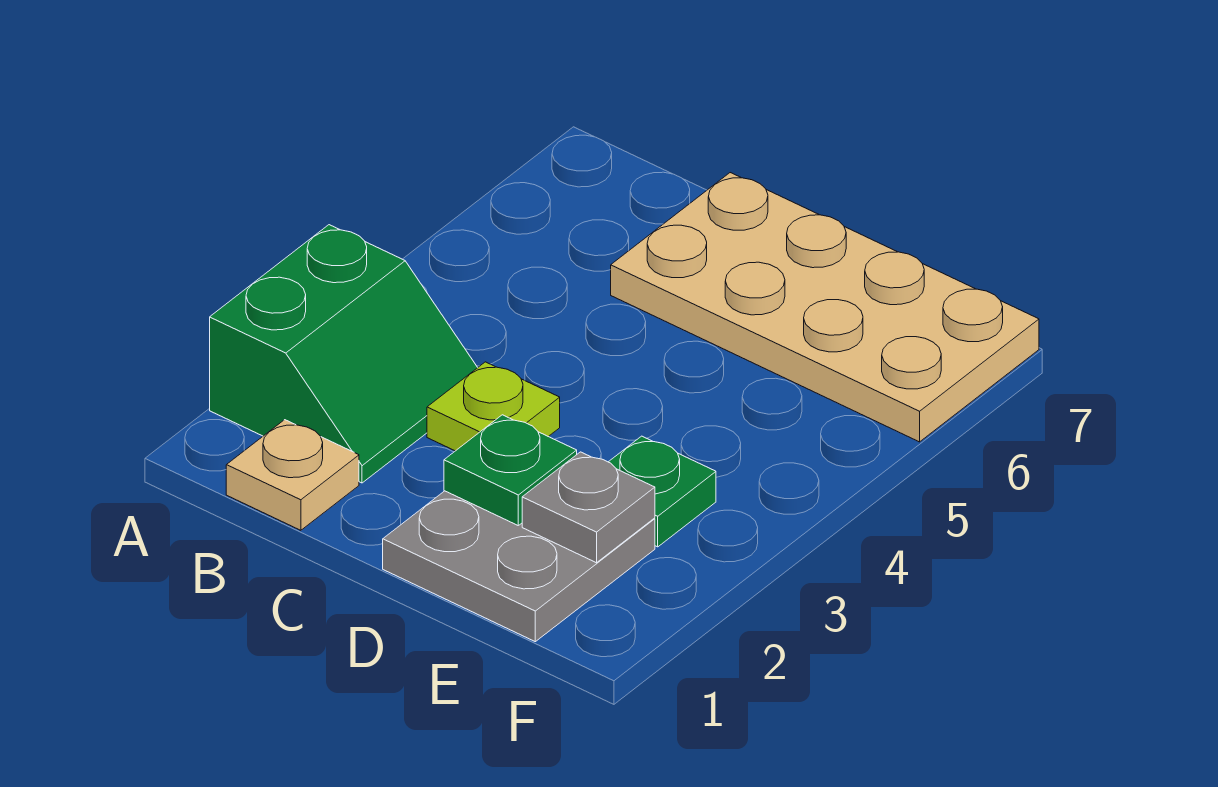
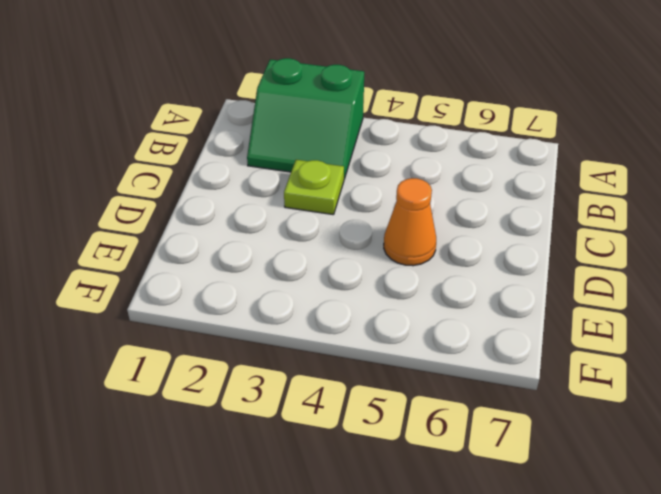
orange 1x1 cone [384,178,436,266] -> none
none -> tan 1x1 plate [226,420,359,530]
none -> tan 2x4 plate [611,173,1039,442]

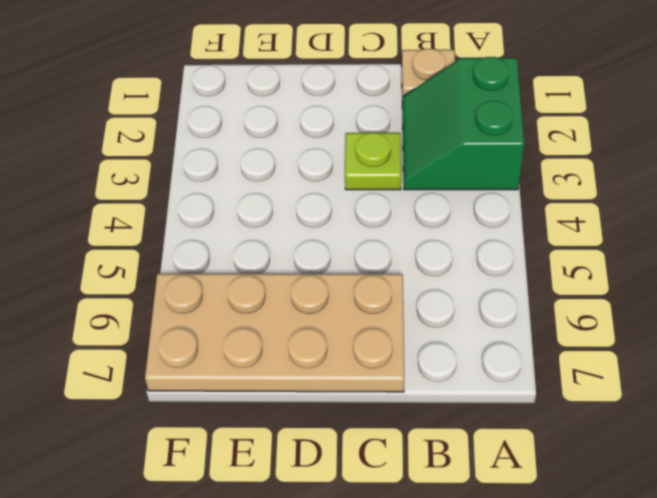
none -> grey 2x2 plate [383,491,655,642]
none -> green 1x1 plate [609,436,716,547]

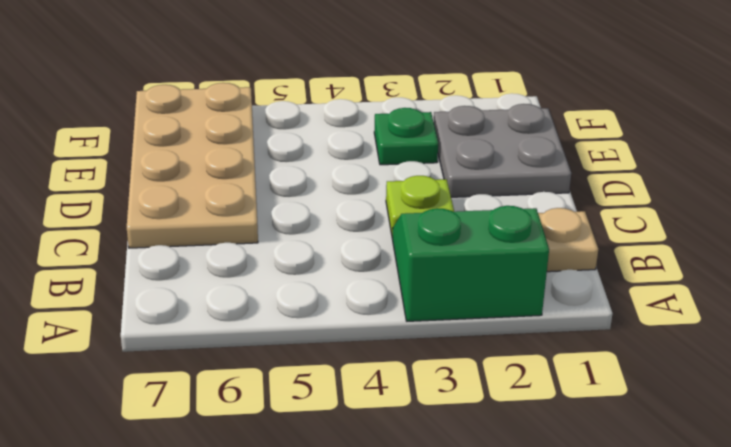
none -> green 1x1 plate [444,415,577,525]
none -> grey 1x1 plate [522,452,655,563]

